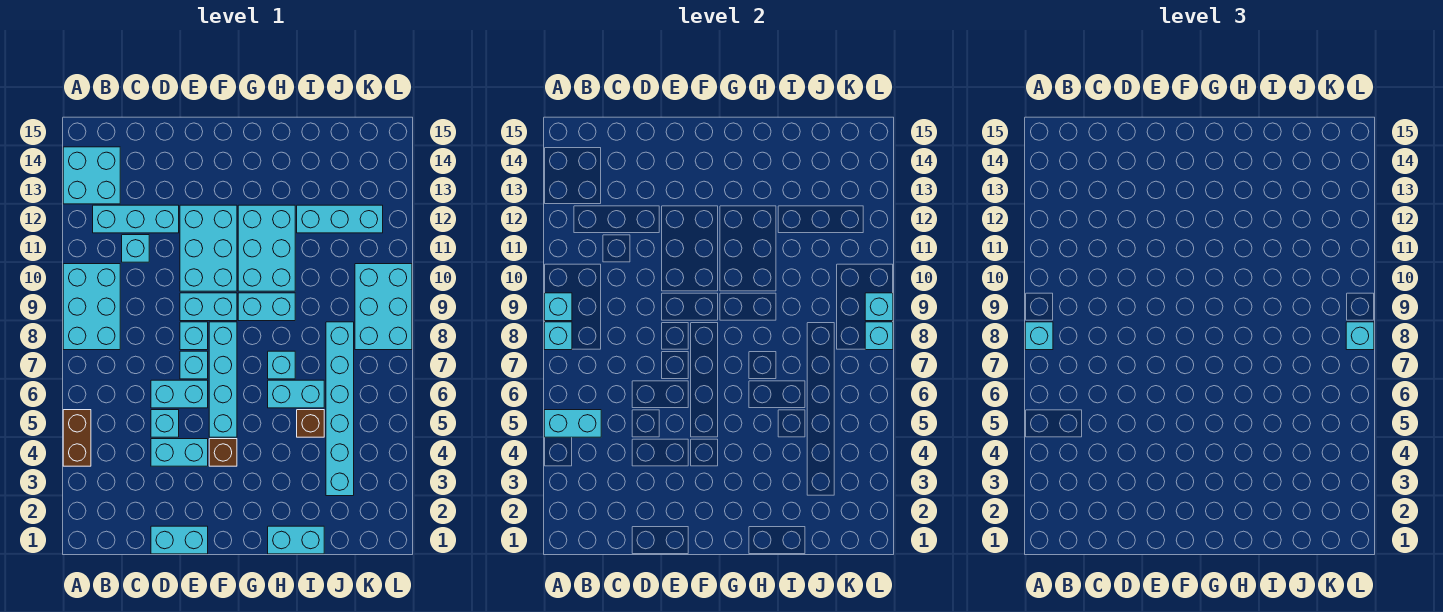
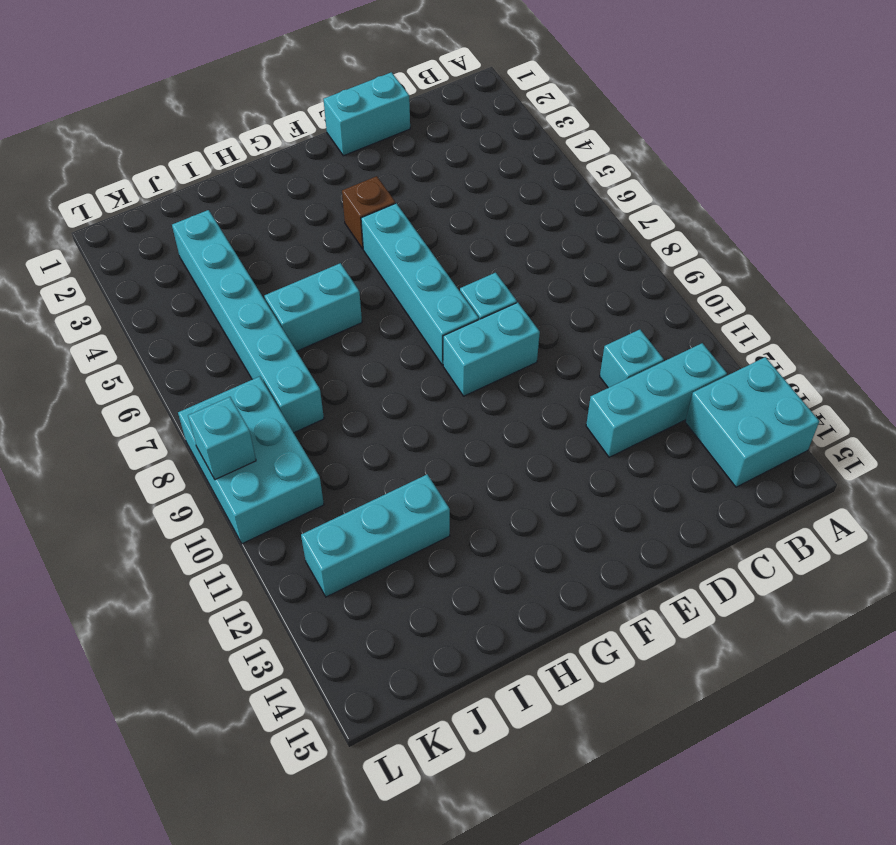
none -> brown 1x2 brick [63,410,91,466]
none -> cyan 2x3 brick [63,264,120,350]
none -> cyan 1x2 brick [151,439,208,466]
none -> cyan 1x1 brick [151,410,179,437]

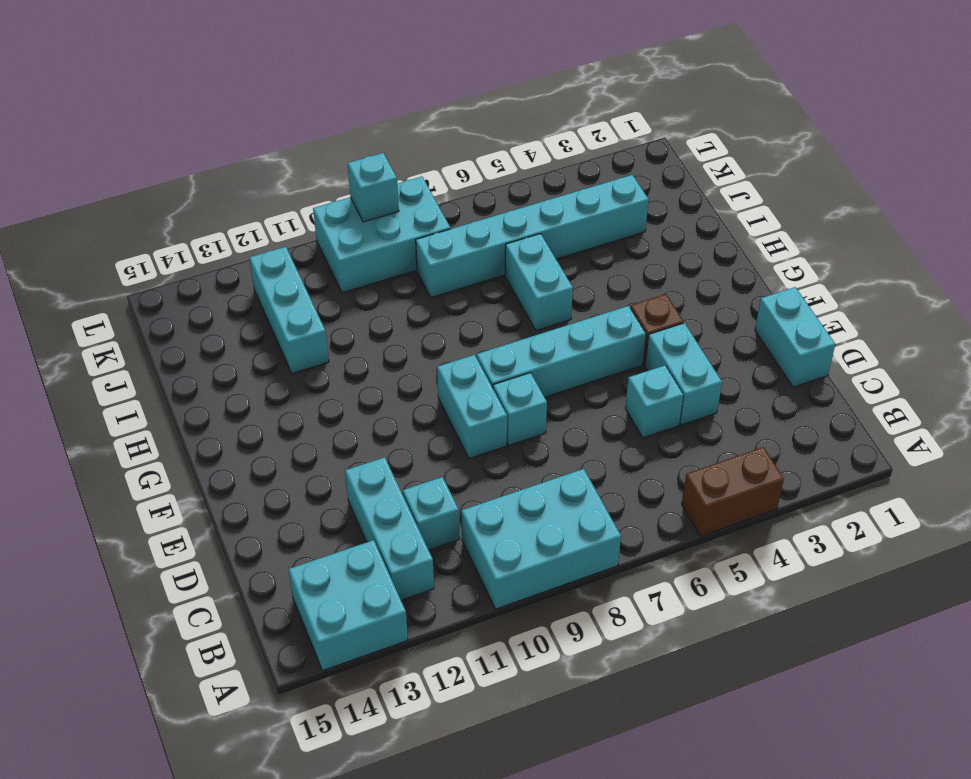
none -> cyan 1x2 brick [151,380,208,408]
none -> cyan 1x1 brick [180,351,208,379]
none -> cyan 2x3 brick [180,205,237,291]
none -> cyan 1x2 brick [238,293,295,321]

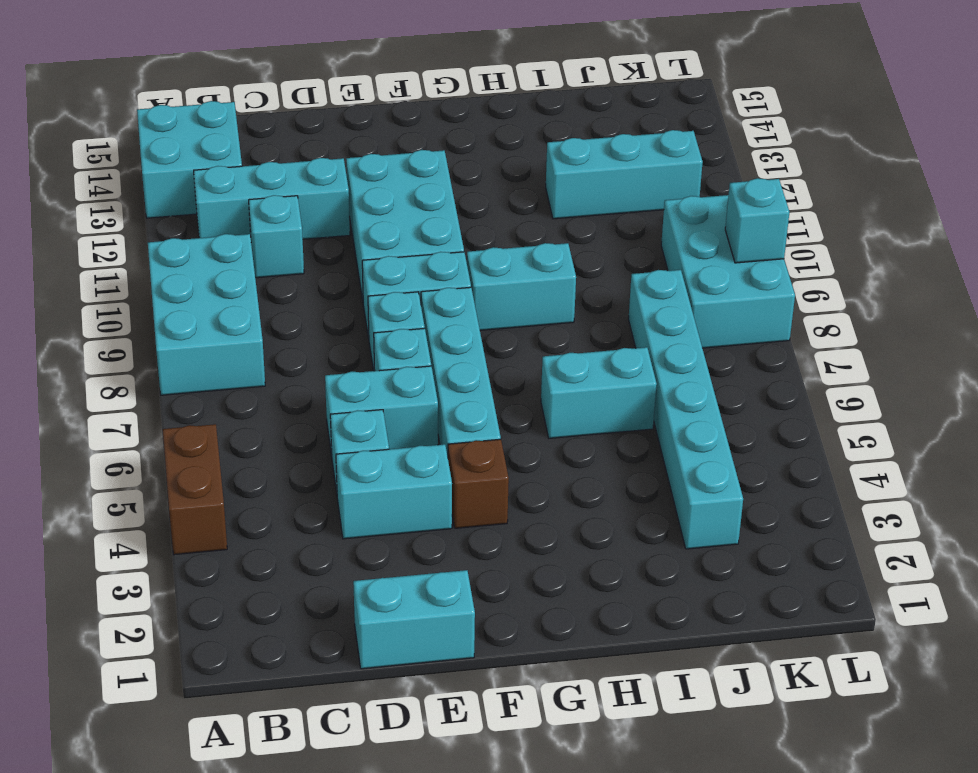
none -> cyan 2x3 brick [238,205,295,291]
none -> cyan 1x2 brick [268,526,324,554]
none -> cyan 1x1 brick [268,351,295,379]
none -> brown 1x1 brick [297,410,324,437]

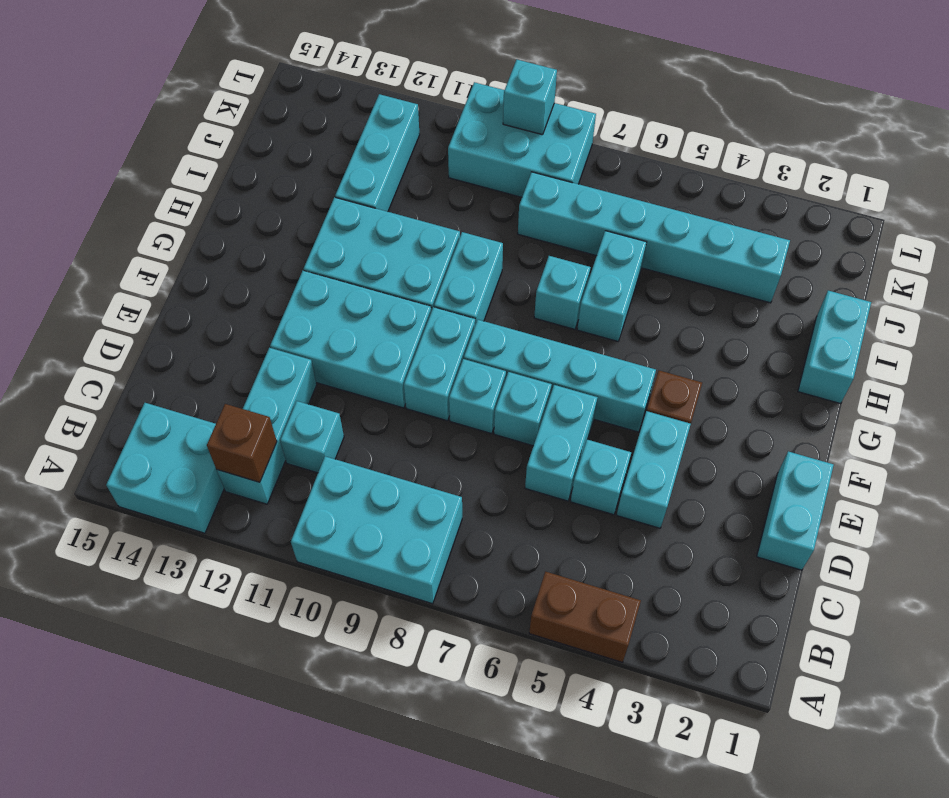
brown 1x1 brick [207,404,277,482] -> brown 1x1 brick moved to [297,410,324,437]
none -> cyan 1x2 brick [544,410,601,437]
none -> cyan 1x1 brick [544,322,572,350]
none -> cyan 1x1 brick [544,293,572,321]
none -> cyan 1x1 brick [865,322,893,350]

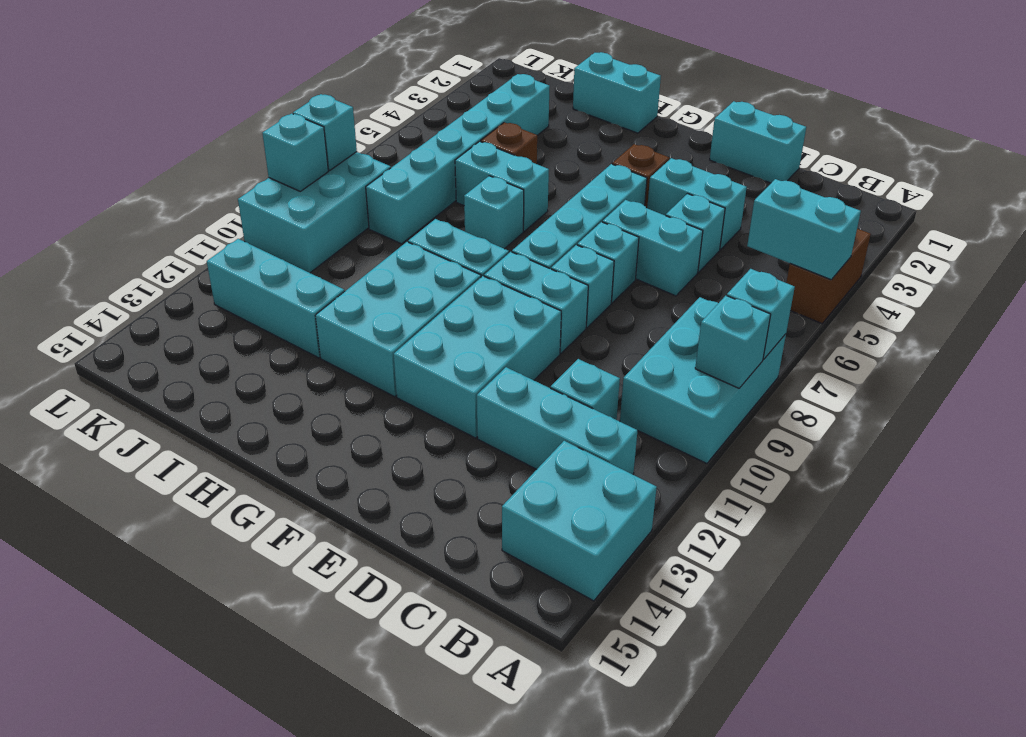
none -> cyan 1x1 brick [1025,322,1053,350]
none -> cyan 1x1 brick [1346,322,1374,350]

